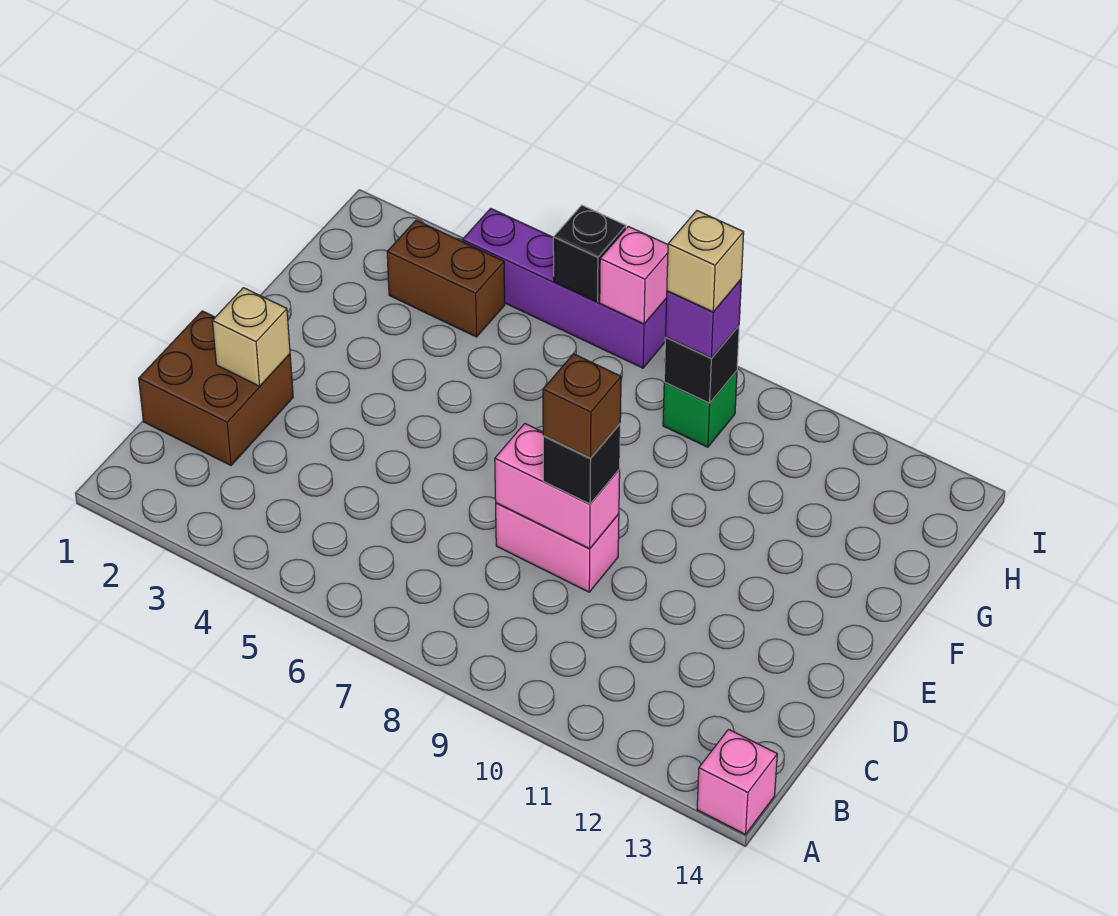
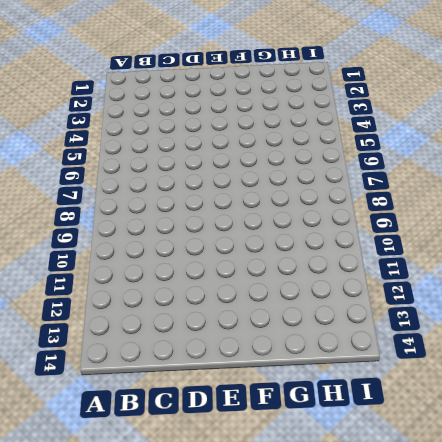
none -> pink 1x1 brick [697,729,777,834]
none -> brown 2x2 brick [139,311,293,465]
none -> pink 1x2 brick [496,503,619,592]

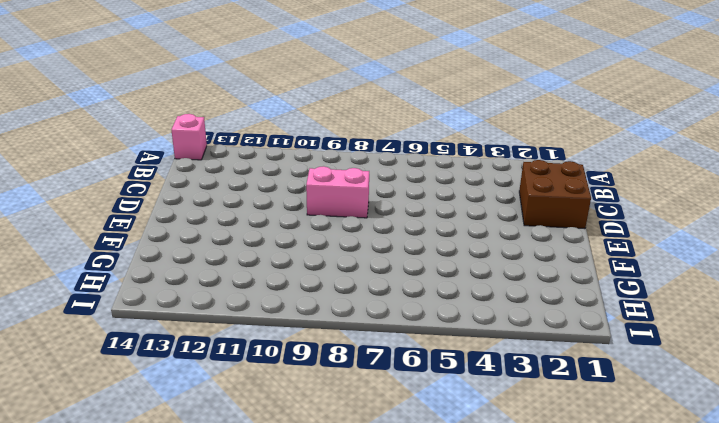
none -> brown 1x2 brick [387,220,505,337]
none -> green 1x1 brick [663,371,737,447]
none -> purple 1x4 brick [462,208,667,368]

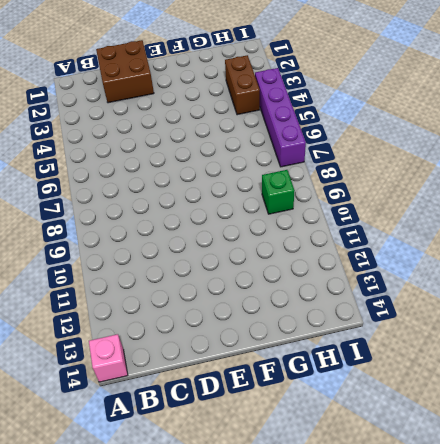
none -> pink 1x2 brick [496,503,619,592]
none -> tan 1x1 brick [212,288,290,386]
none -> pink 1x2 brick [495,424,620,549]

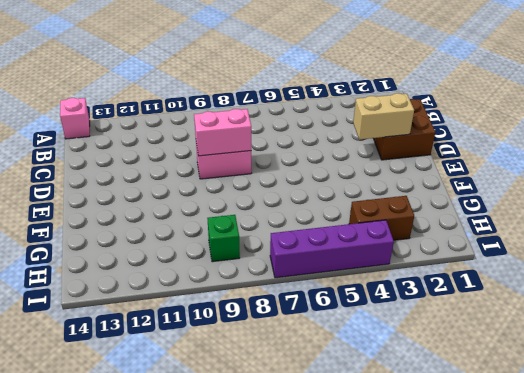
tan 1x2 brick [353,93,414,139] -> tan 1x1 brick [212,288,290,386]
none -> black 1x1 brick [664,326,739,403]
none -> black 1x1 brick [553,205,626,302]
none -> pink 1x1 brick [600,226,668,324]

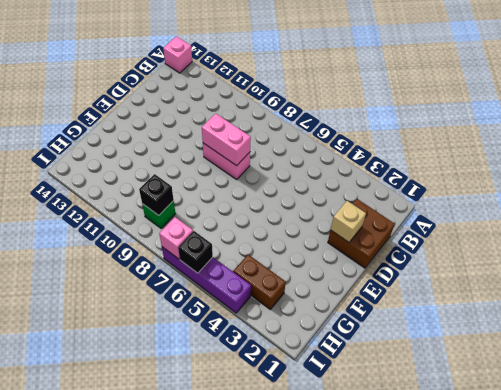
none -> black 1x1 brick [543,424,620,504]
none -> purple 1x1 brick [666,280,741,358]
none -> brown 1x1 brick [543,354,621,458]

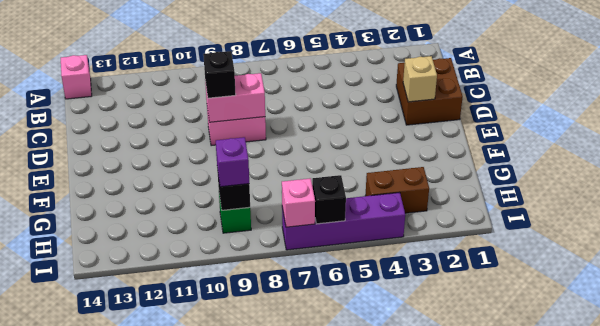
none -> brown 1x1 brick [543,354,621,458]
none -> tan 1x1 brick [667,211,744,312]

